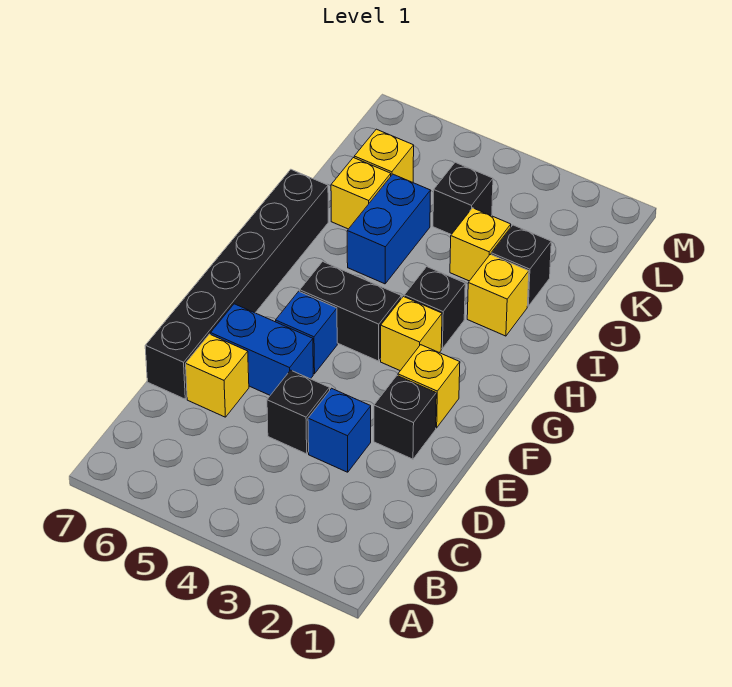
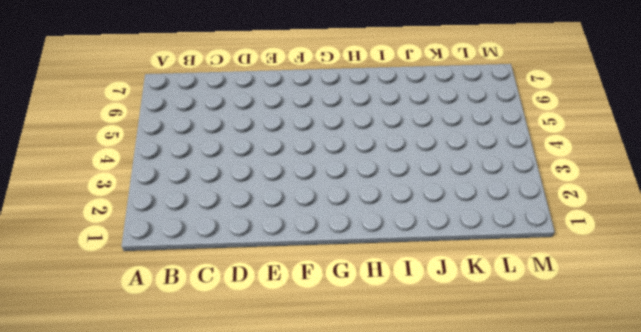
none -> blue 1x1 brick [308,388,371,472]
none -> black 1x1 brick [267,370,330,454]
none -> yellow 1x1 brick [186,334,249,417]

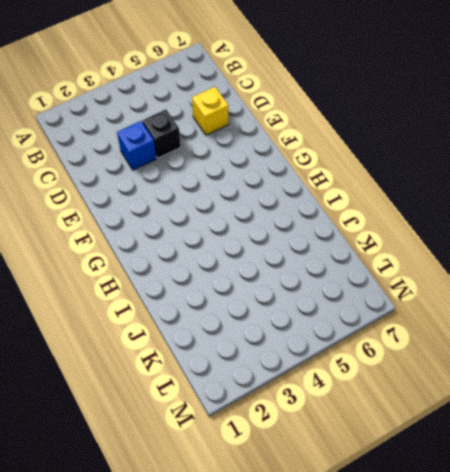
none -> black 1x6 brick [145,169,328,399]
none -> black 1x1 brick [374,376,436,459]
none -> blue 1x2 brick [211,304,313,395]

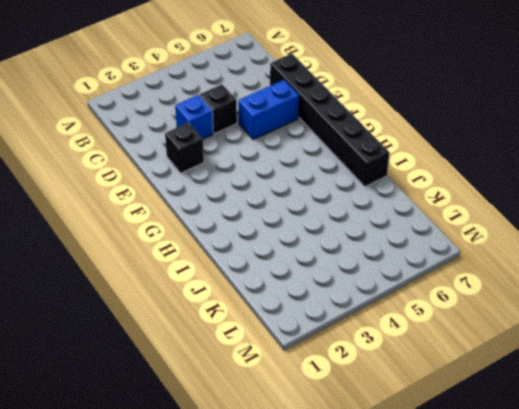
none -> yellow 1x1 brick [186,334,249,417]
none -> yellow 1x1 brick [398,345,460,428]
none -> blue 1x1 brick [276,291,337,374]

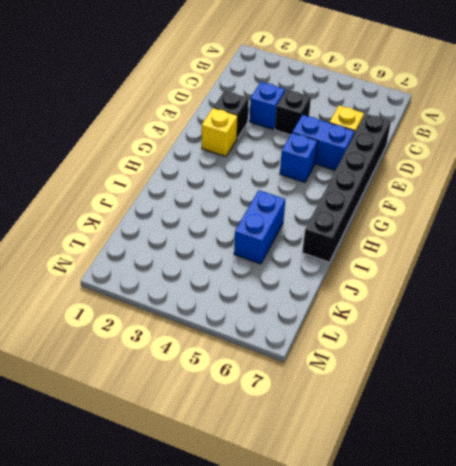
none -> yellow 1x1 brick [381,297,442,371]
none -> black 1x2 brick [300,262,401,361]
none -> black 1x1 brick [404,267,465,348]

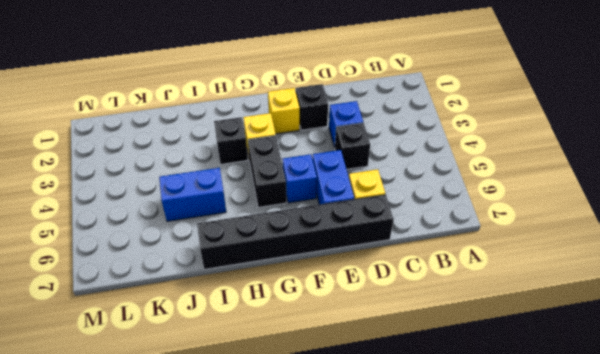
none -> yellow 1x1 brick [467,254,529,336]
none -> black 1x1 brick [491,225,551,306]
none -> yellow 1x1 brick [450,208,511,281]

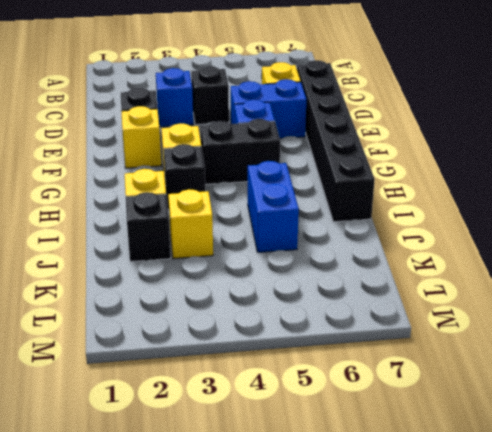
none -> yellow 1x1 brick [331,158,391,229]
none -> black 1x1 brick [433,162,493,235]
none -> yellow 1x1 brick [354,129,414,182]

